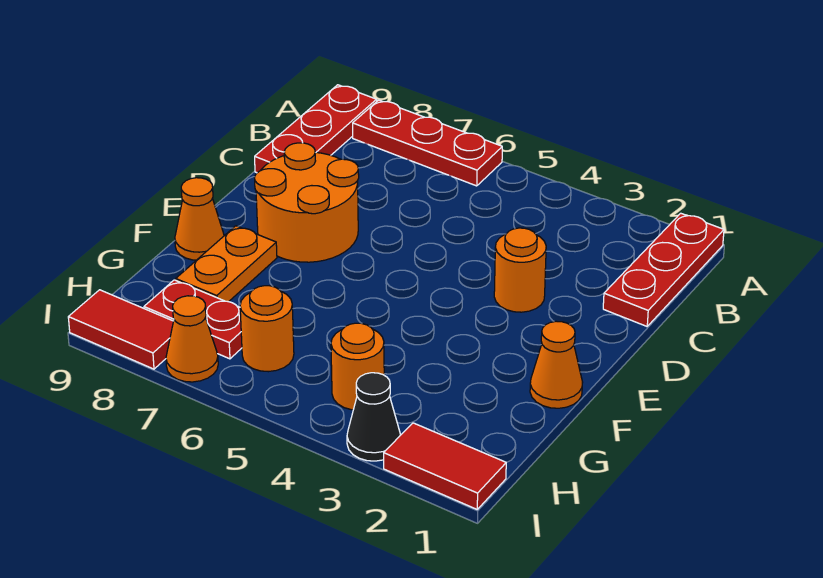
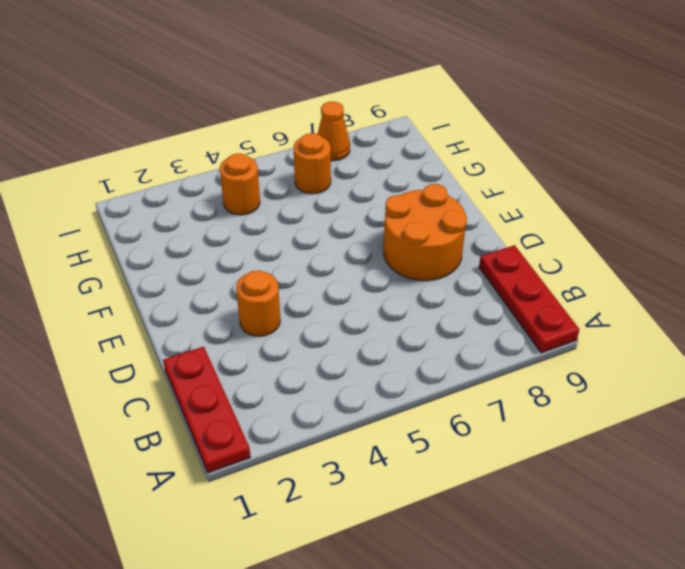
none -> red 1x3 plate [353,100,502,186]
none -> orange 1x1 cone [530,321,583,408]
none -> orange 1x2 plate [176,226,277,302]

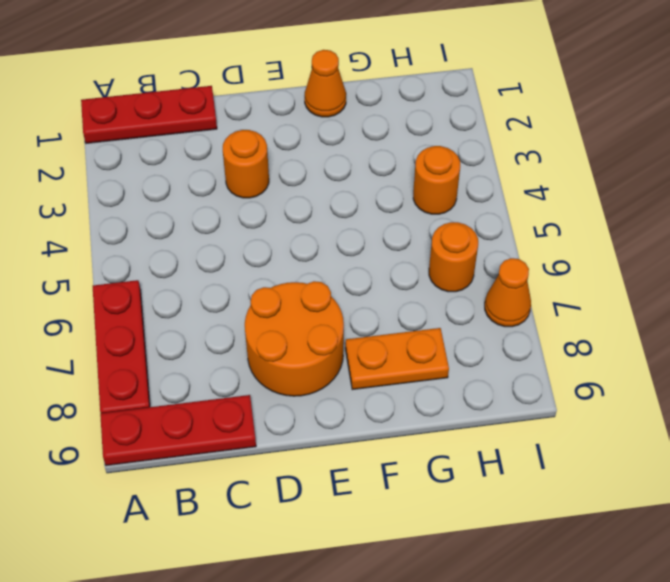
none -> orange 1x1 cone [175,178,224,260]
none -> red 1x2 plate [144,280,242,359]
none -> red 1x2 tile [384,423,506,509]

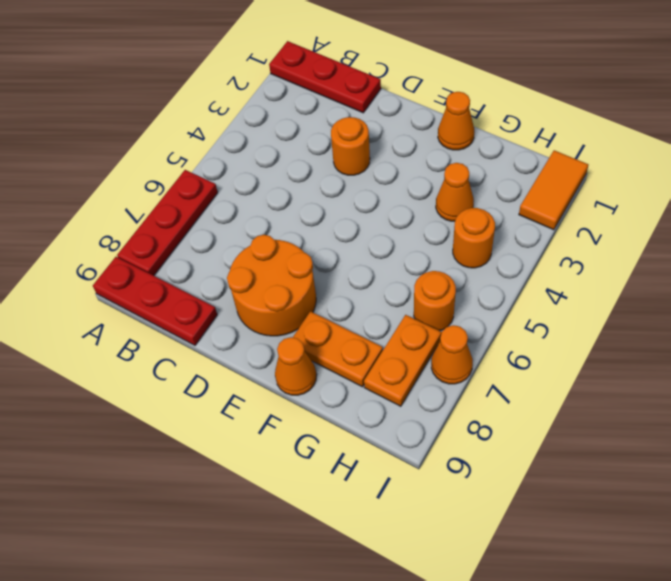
orange 1x1 cone [436,163,474,221] -> none
orange 1x2 plate [364,315,442,406] -> red 1x2 plate [144,280,242,359]
orange 1x2 tile [519,150,588,230] -> red 1x2 tile [384,423,506,509]
none -> black 1x1 cone [347,373,400,461]
none -> red 1x2 tile [68,290,173,369]

